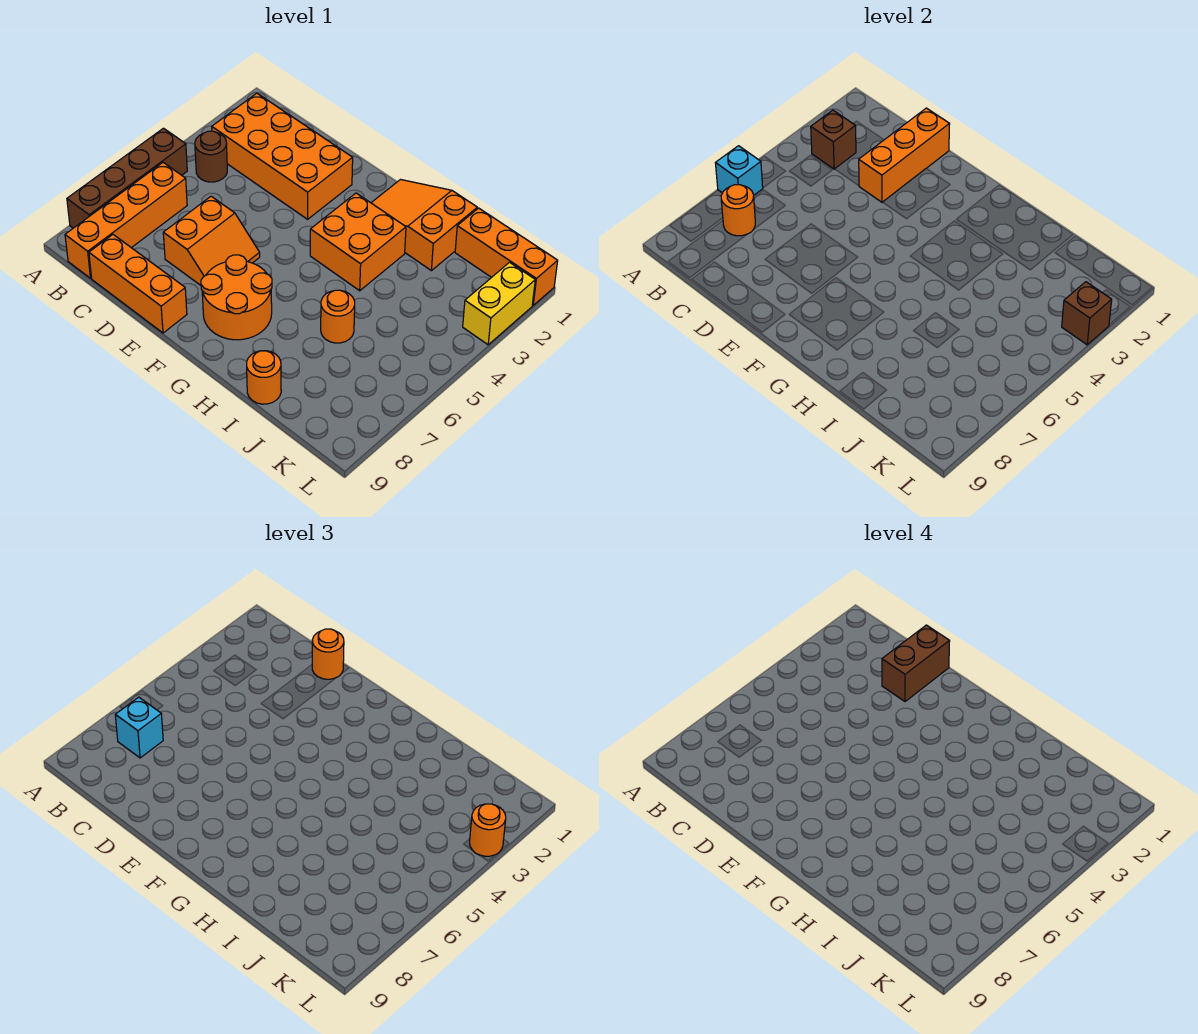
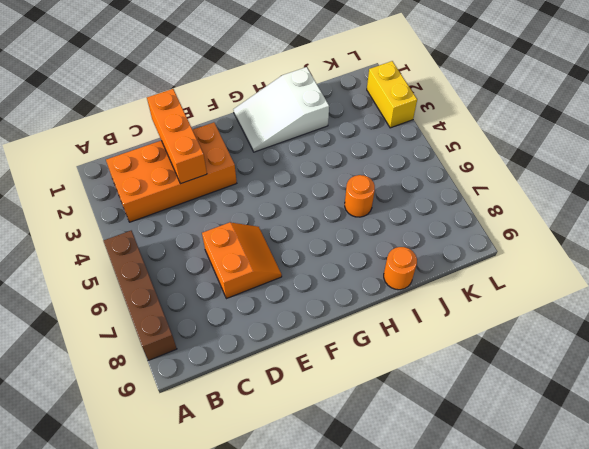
white 2x3 slope [233,67,329,152] -> orange 2x3 slope [371,180,477,271]
none -> brown 1x1 round brick [195,131,227,182]
none -> orange 1x4 brick [65,163,187,278]
none -> orange 1x3 brick [89,235,187,333]

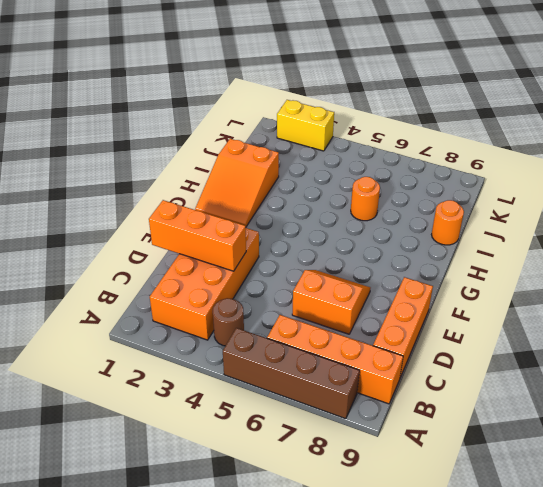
none -> orange 2x2 round brick [201,255,272,340]
none -> orange 2x2 brick [310,193,406,291]
none -> orange 1x3 brick [455,208,558,305]

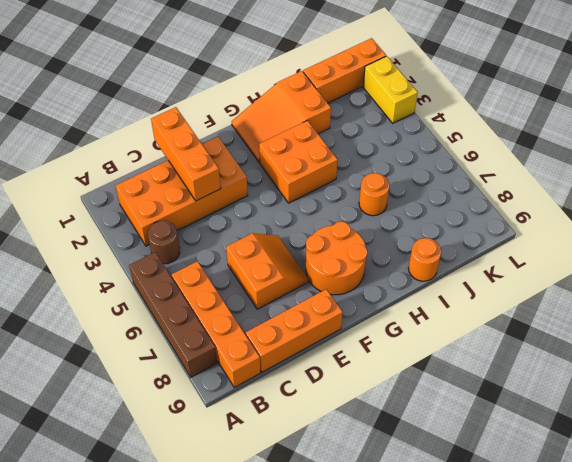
none -> cyan 1x1 brick [716,146,763,195]
none -> brown 1x1 brick [811,110,856,169]
none -> orange 1x1 round brick [721,185,755,236]

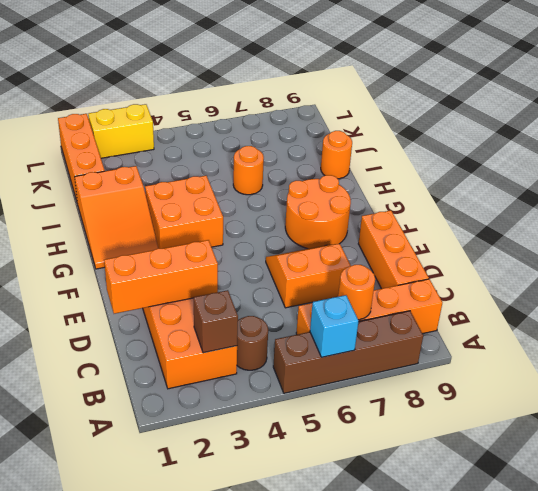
none -> brown 1x1 brick [1062,282,1112,345]
none -> cyan 1x1 brick [115,697,163,758]
none -> orange 1x1 round brick [312,629,344,679]

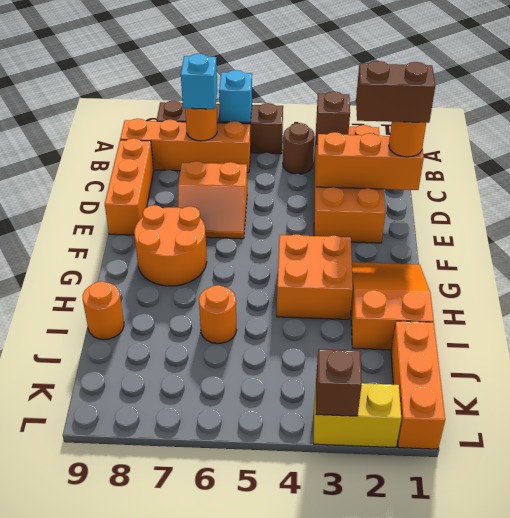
none -> orange 1x1 round brick [470,804,506,856]

